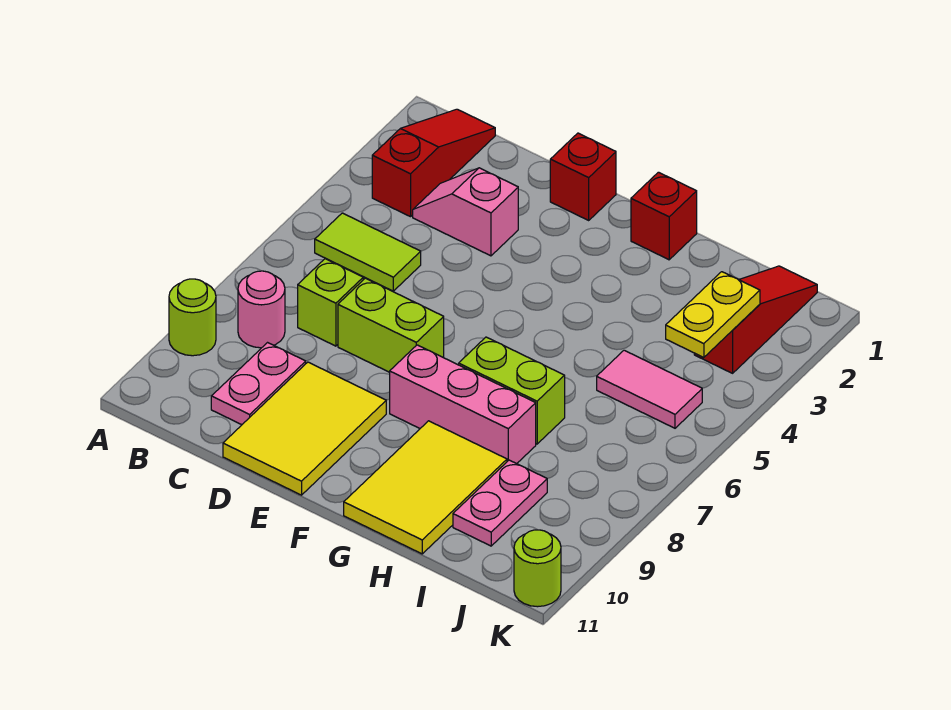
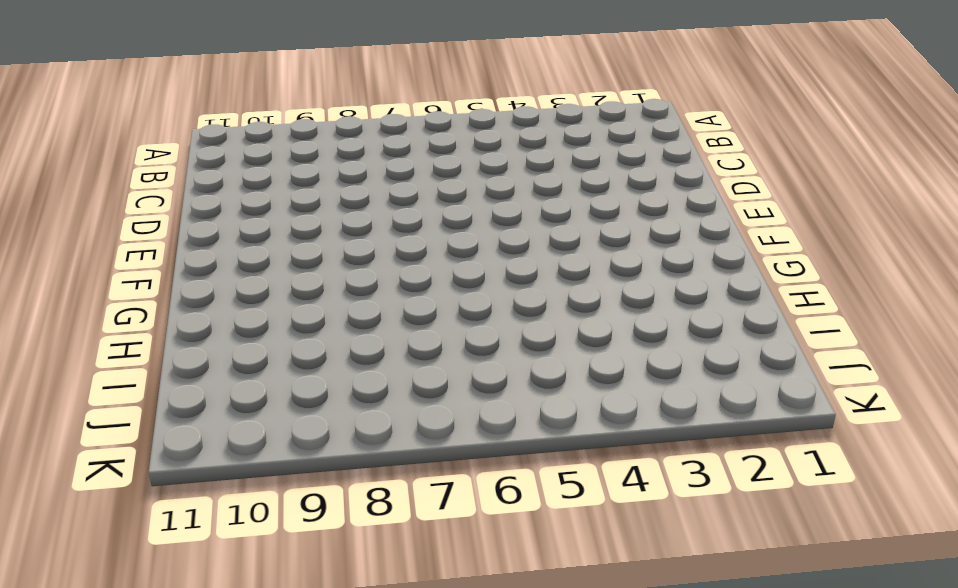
none -> lime 1x1 round brick [169,279,216,356]
none -> red 1x3 slope [372,109,495,217]
none -> lime 1x2 tile [315,213,421,291]

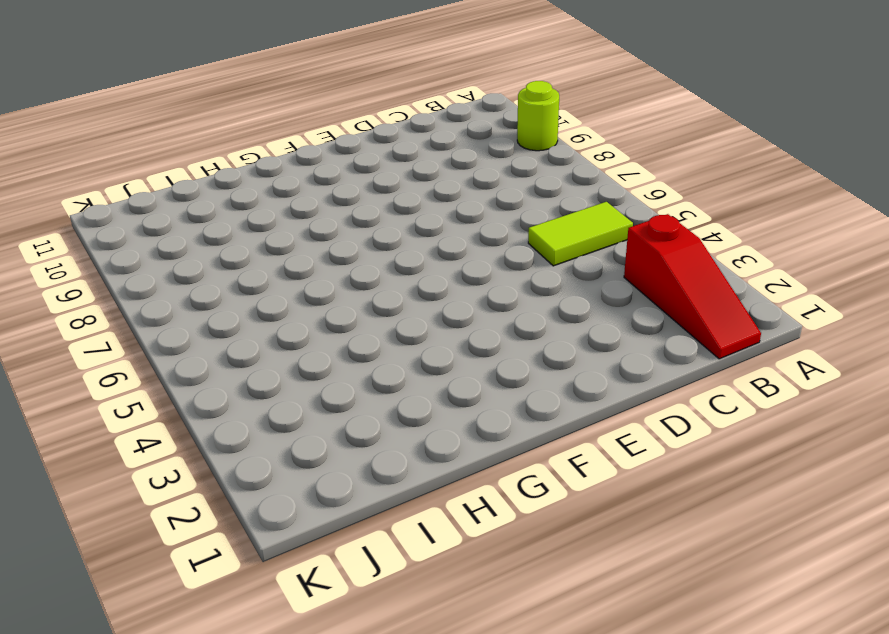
none -> pink 1x1 round brick [238,271,285,348]
none -> pink 1x2 slope [413,168,518,256]
none -> lime 1x1 brick [298,259,363,346]

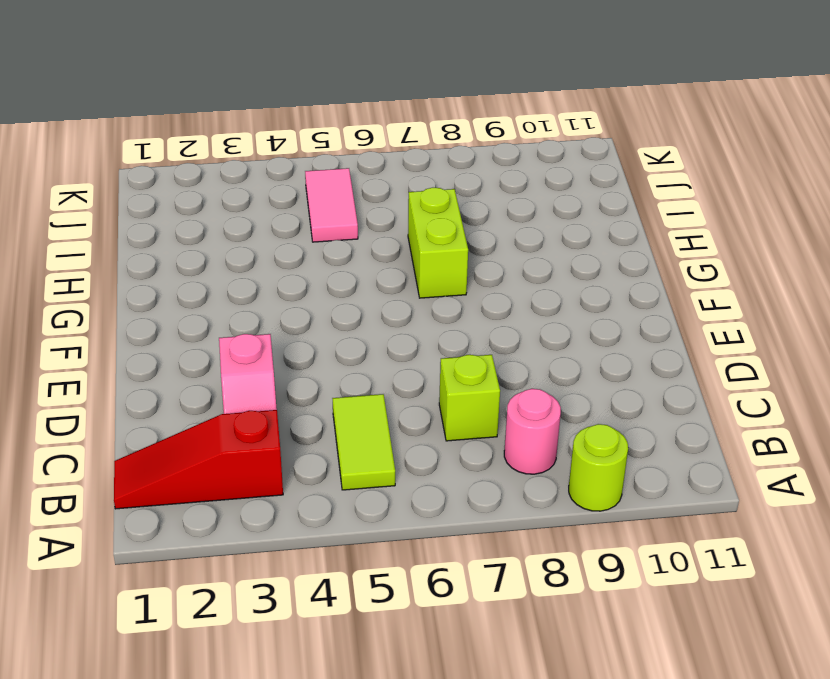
none -> pink 1x2 plate [211,343,306,425]
none -> lime 1x2 brick [338,278,444,372]
none -> yellow 2x3 tile [223,362,386,495]

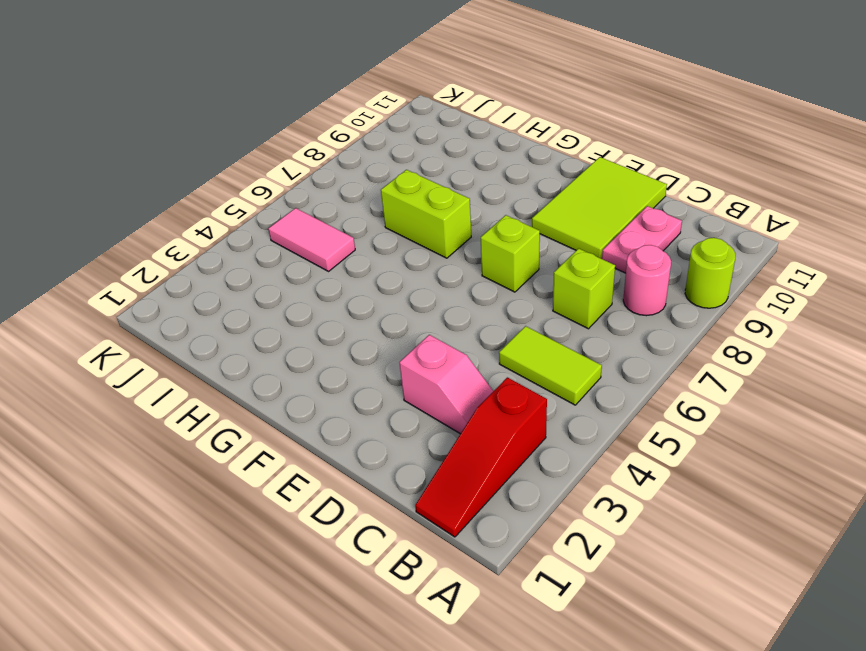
lime 2x3 tile [532,157,667,259] -> yellow 2x3 tile [223,362,386,495]
lime 1x1 brick [481,215,540,292] -> lime 1x2 brick [338,278,444,372]
none -> red 1x1 brick [550,133,616,220]
none -> pink 1x3 brick [390,345,536,464]
none -> red 1x1 brick [631,172,697,260]

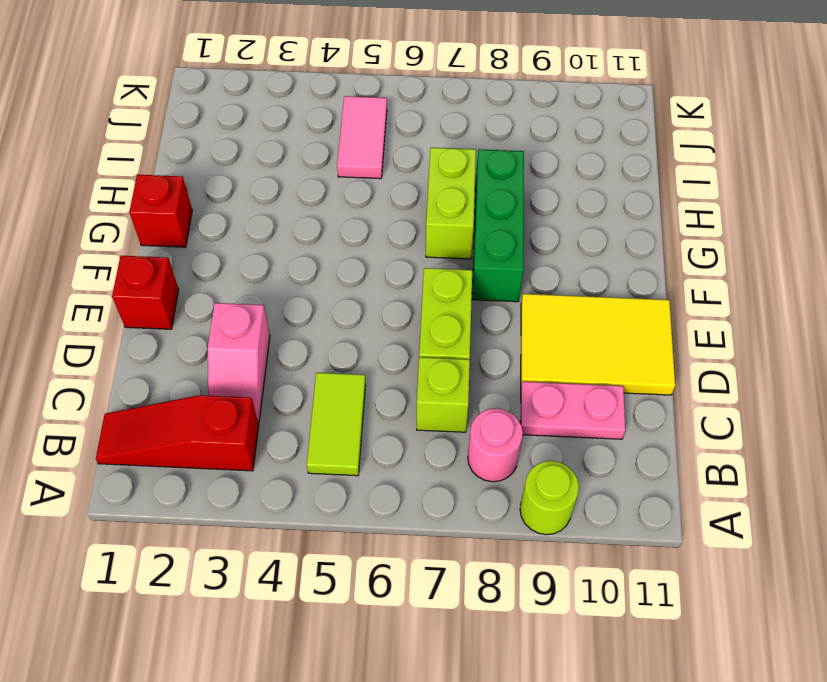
green 1x3 brick [472,149,524,302] -> pink 1x3 brick [390,345,536,464]
none -> yellow 2x3 tile [344,421,507,554]
none -> pink 1x2 plate [453,460,547,546]
none -> red 1x3 slope [694,266,817,373]

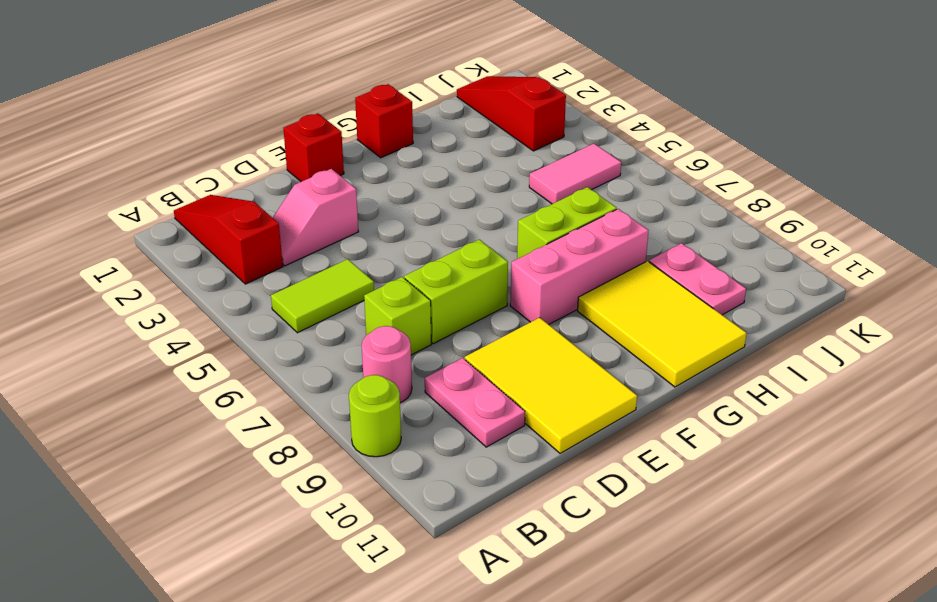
none -> lime 1x1 round brick [514,530,561,607]
none -> yellow 1x2 plate [666,272,760,358]

